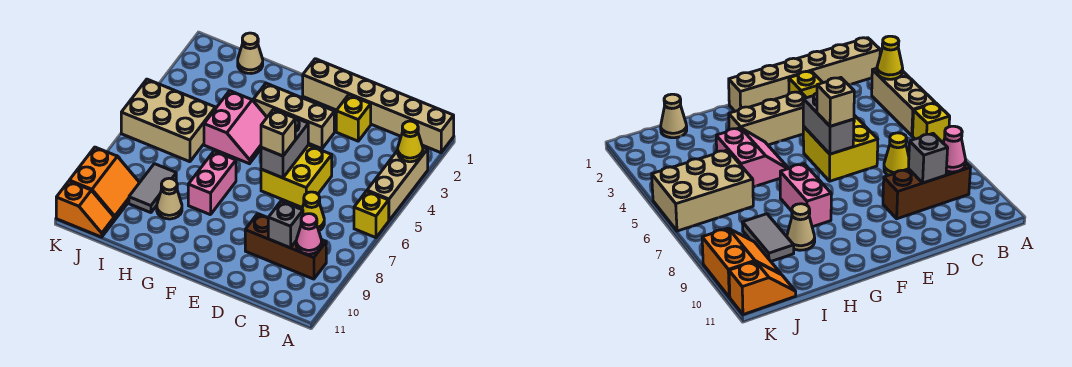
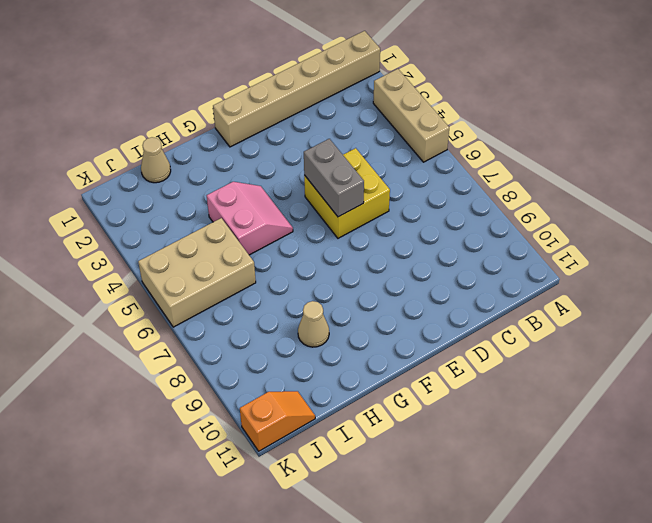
none -> yellow 1x1 brick [354,191,389,238]
none -> brown 1x3 brick [245,214,326,279]
none -> yellow 1x1 cone [302,192,324,230]

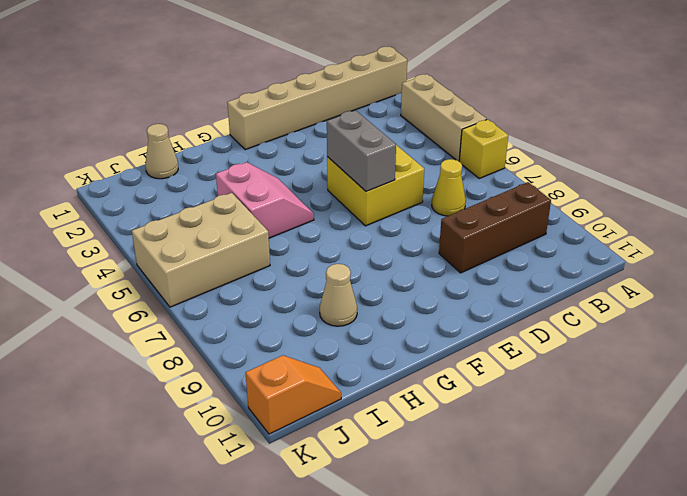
none -> yellow 1x1 brick [336,95,371,141]
none -> tan 1x3 brick [253,83,334,149]
none -> pink 1x2 brick [188,151,236,215]

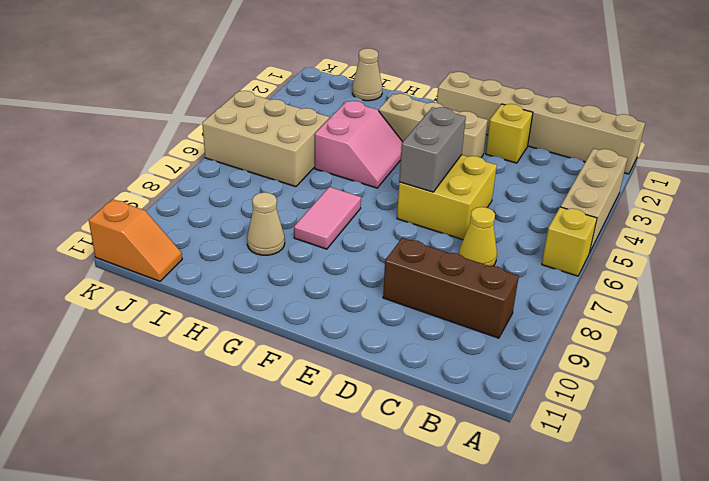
pink 1x2 tile [294,187,361,249] -> pink 1x2 brick [188,151,236,215]
none -> grey 1x2 tile [129,164,176,213]
none -> orange 2x2 slope [69,147,140,220]
none -> yellow 1x1 cone [398,121,423,162]

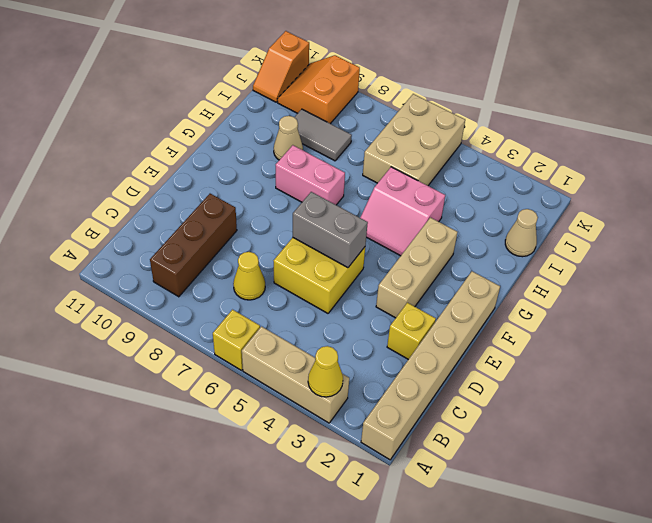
orange 2x2 slope [278,55,360,124] -> orange 2x2 slope turned to [69,147,140,220]
none -> pink 1x1 cone [296,214,322,254]
none -> grey 1x1 brick [268,201,303,248]
none -> tan 1x1 brick [261,110,295,156]

